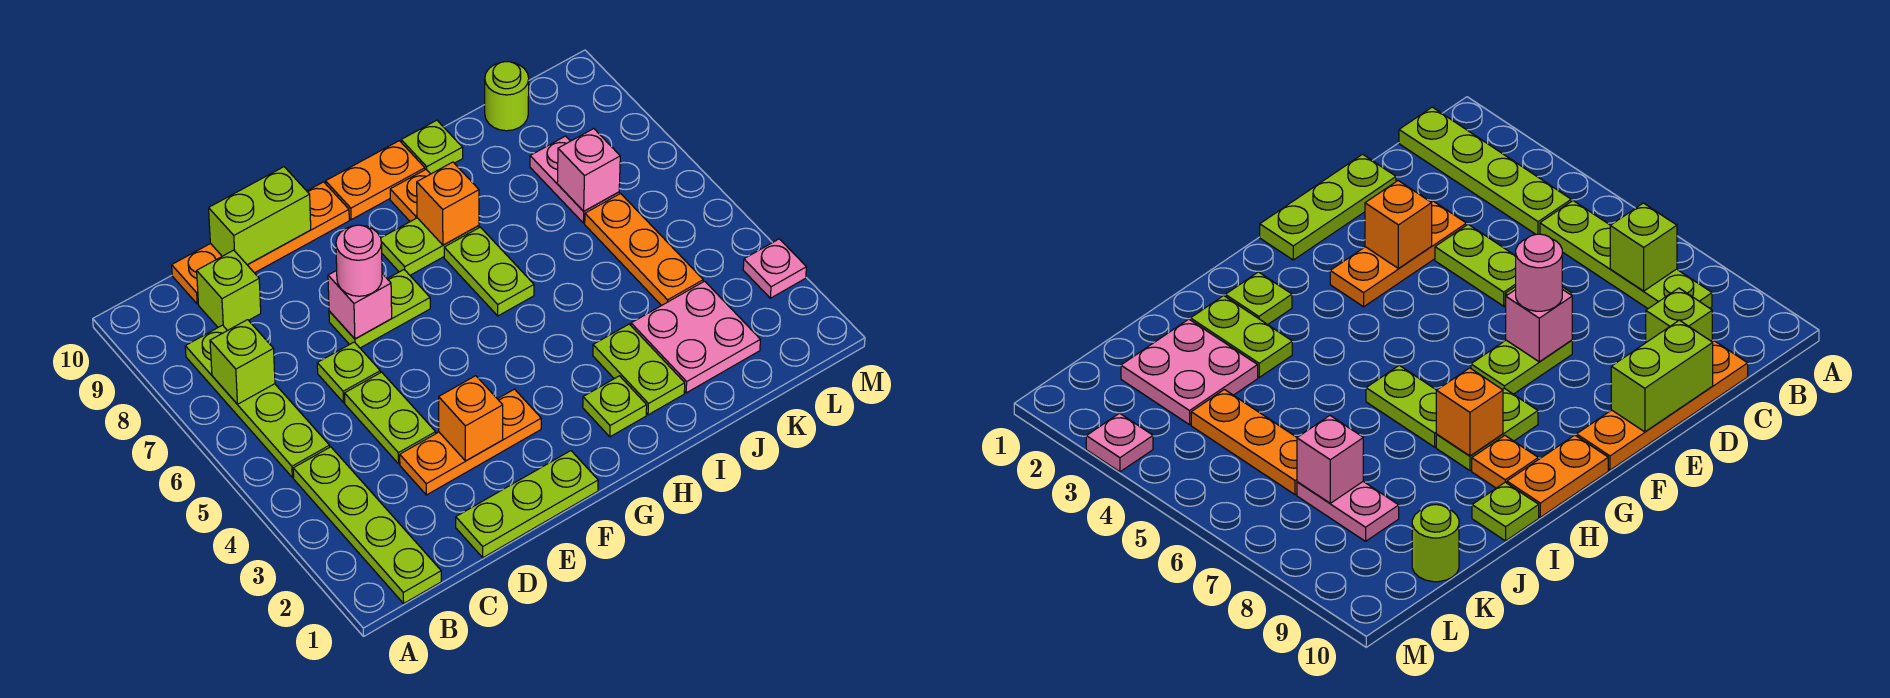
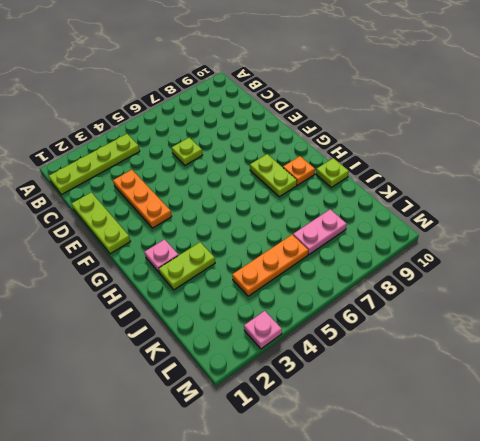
pink 1x1 plate [145,239,179,273] -> lime 1x1 plate [583,376,647,437]
none -> lime 1x4 plate [185,325,330,478]
none -> lime 1x1 brick [197,250,261,331]
none -> orange 1x4 plate [172,182,349,304]

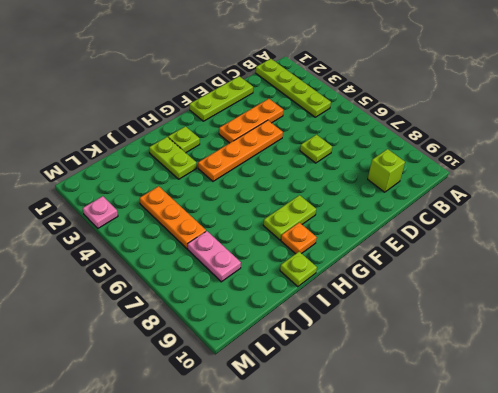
orange 1x4 plate [198,120,283,181] -> orange 1x4 plate moved to [172,182,349,304]
none -> lime 1x4 plate [185,325,330,478]
none -> lime 1x2 plate [345,372,436,464]
none -> lime 1x2 plate [329,270,430,348]

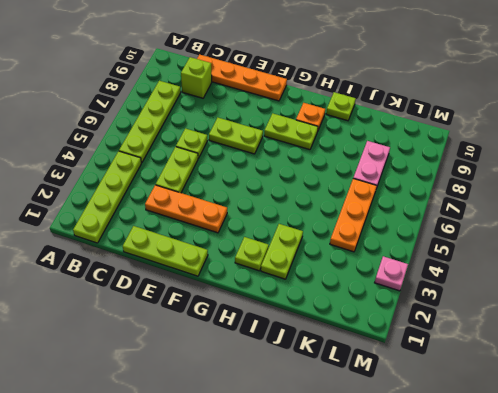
none -> orange 1x2 plate [326,141,425,220]
none -> lime 1x2 plate [444,227,534,316]
none -> pink 2x2 plate [631,281,760,393]

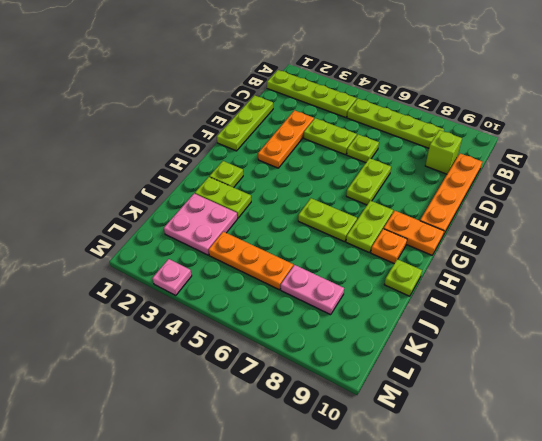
orange 1x2 plate [384,211,444,255] -> orange 1x2 plate turned to [326,141,425,220]
none -> lime 1x1 round brick [485,62,529,131]
none -> lime 1x1 brick [210,320,275,404]
none -> lime 1x2 brick [209,167,311,265]

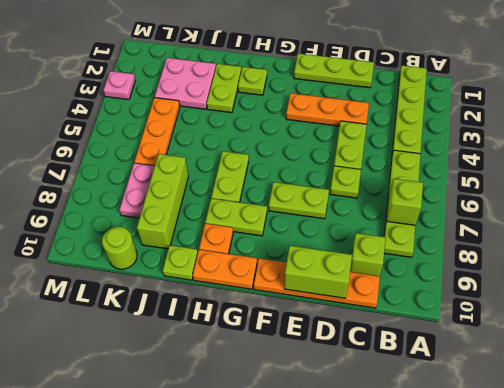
lime 1x3 brick [137,154,189,249] -> none
none -> orange 1x1 brick [439,376,503,461]
none -> pink 1x1 brick [328,270,392,339]
none -> orange 1x1 brick [417,162,479,245]

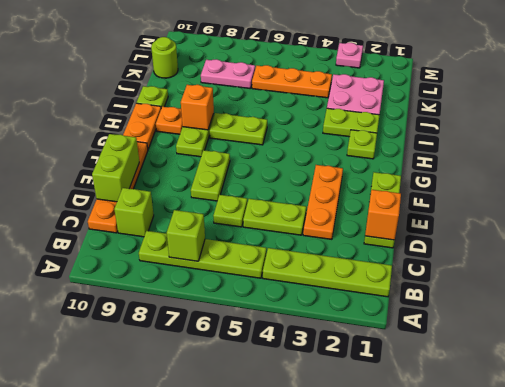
orange 1x1 brick [365,190,401,240] -> orange 1x1 brick moved to [439,376,503,461]
none -> pink 1x1 brick [328,270,392,339]
none -> pink 1x1 brick [557,129,620,211]
none -> pink 1x1 round brick [336,225,382,296]

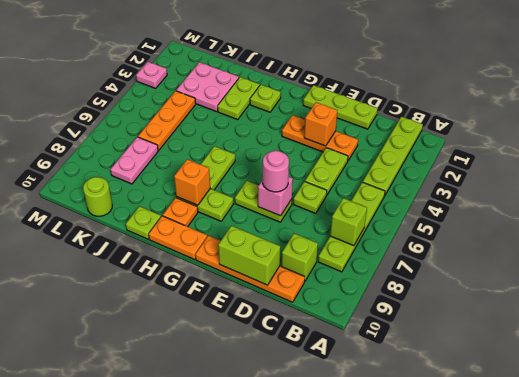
none -> pink 1x1 brick [557,129,620,211]

